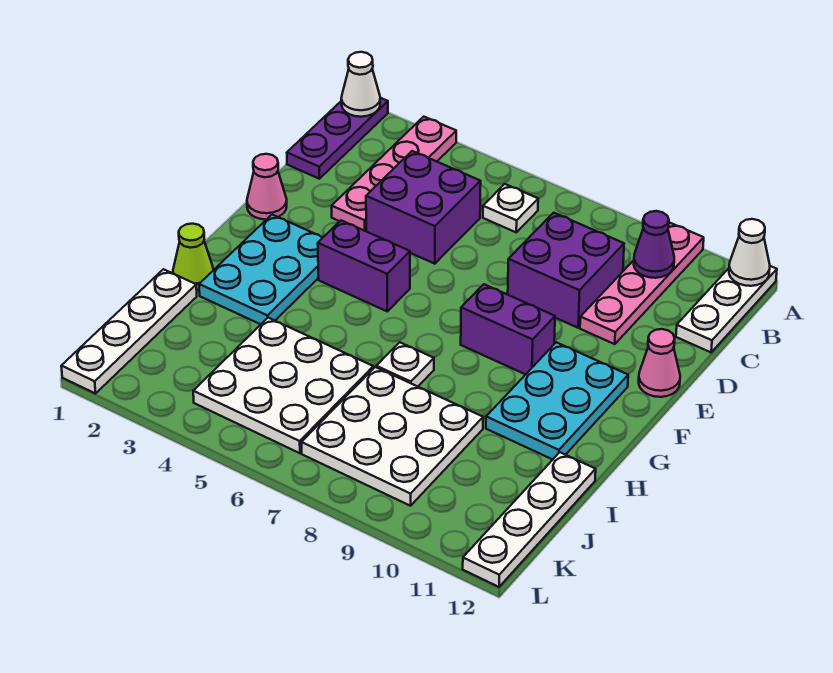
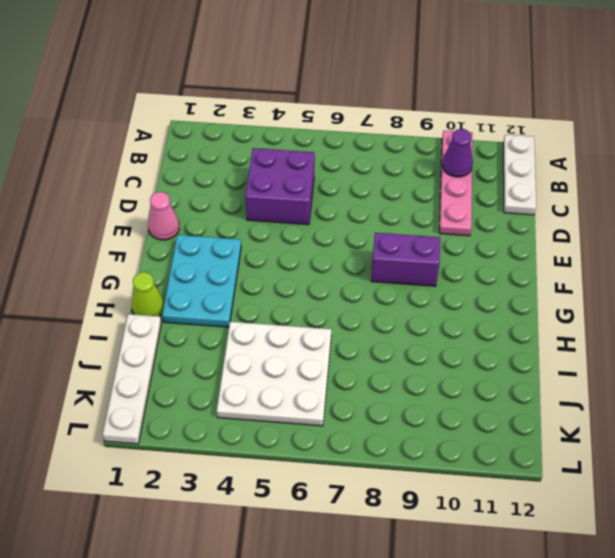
none -> purple 1x3 plate [287,98,388,179]
none -> pink 1x4 plate [332,117,456,231]
none -> white 1x1 plate [483,184,538,232]

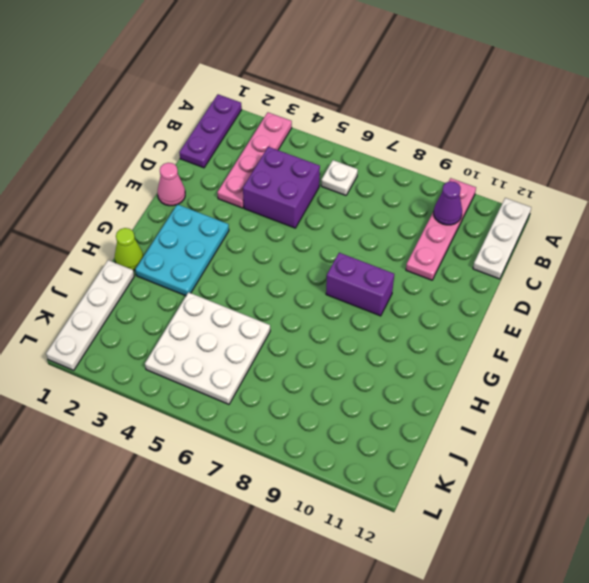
none -> purple 2x2 brick [508,213,624,328]
none -> pink 1x1 cone [639,329,680,397]
none -> purple 1x2 brick [318,220,410,311]

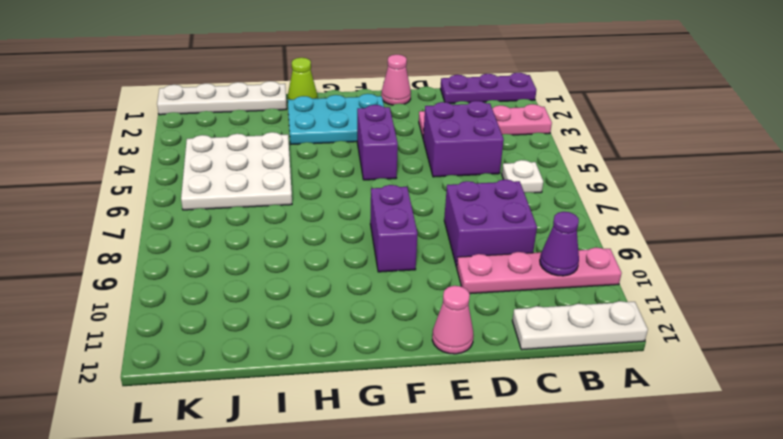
none -> cyan 2x3 plate [486,342,628,459]
none -> white 1x1 plate [376,342,434,386]
none -> white 3x3 plate [301,367,483,506]

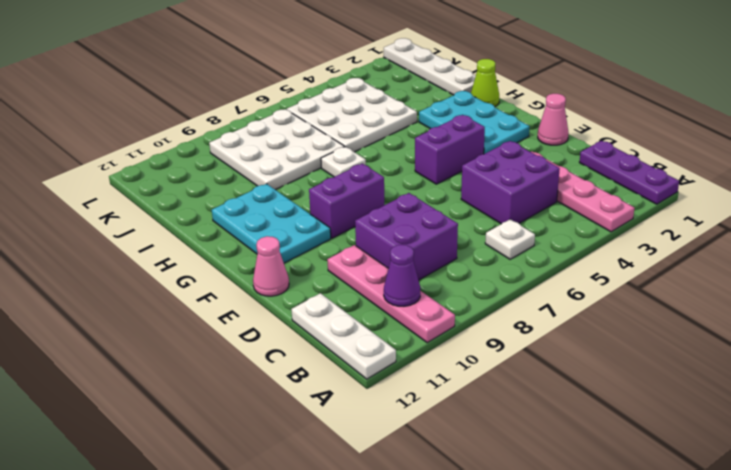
none -> white 1x4 plate [463,452,596,587]
none -> white 1x1 cone [341,52,380,117]
none -> white 1x1 cone [729,219,770,286]

